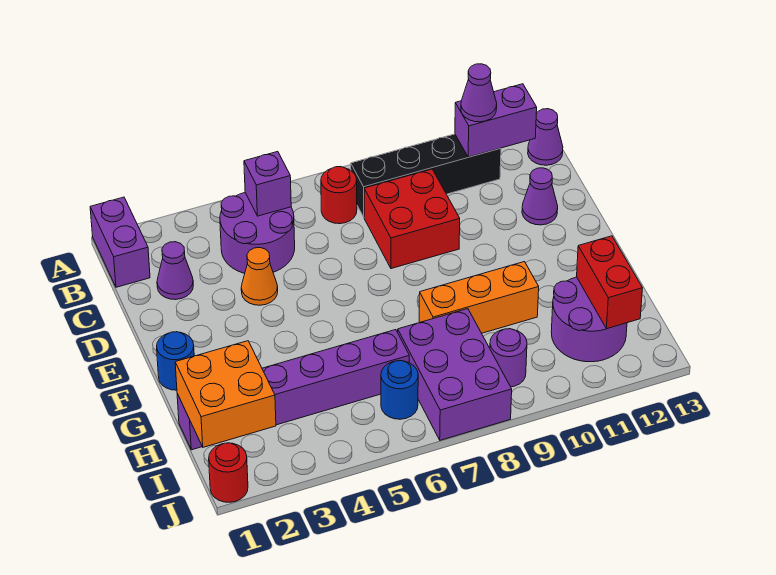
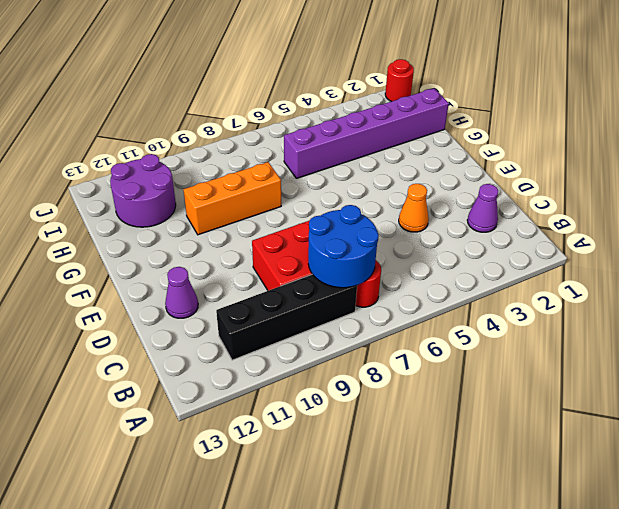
blue 2x2 round brick [308,205,379,288] -> none
none -> purple 1x2 brick [90,197,150,287]
none -> purple 2x2 round brick [220,193,295,273]
none -> purple 1x1 cone [528,109,563,165]

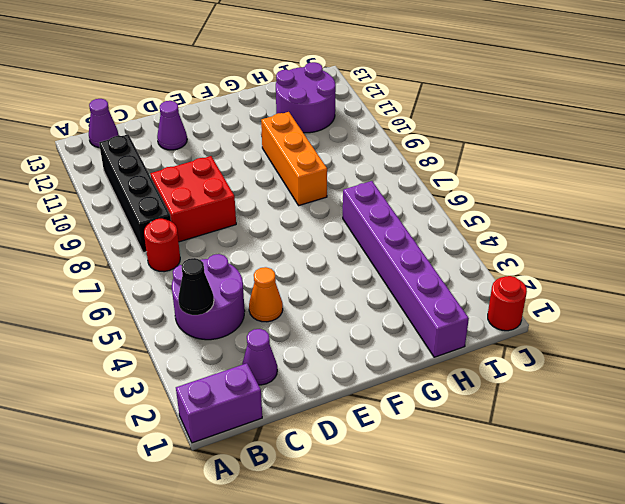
black 1x1 cone [178,258,214,315] -> none
none -> blue 1x1 round brick [157,332,194,390]
none -> purple 2x3 brick [398,309,512,440]
none -> blue 1x1 round brick [381,361,418,419]

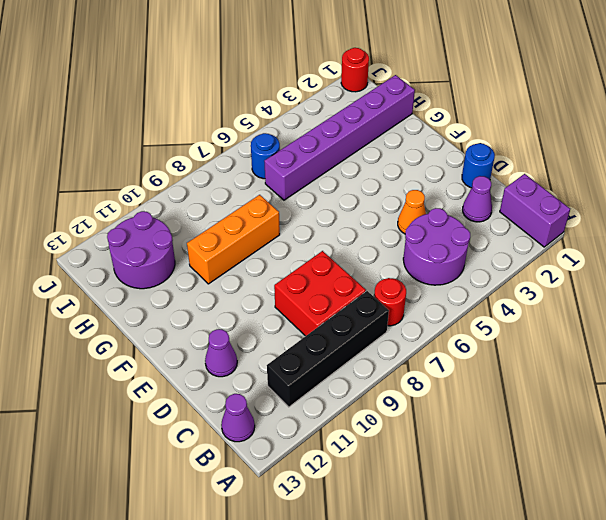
blue 1x1 round brick [462,143,495,188] -> blue 1x1 round brick moved to [157,332,194,390]
none -> purple 2x3 brick [398,309,512,440]
none -> purple 1x1 round brick [490,329,527,387]
none -> purple 1x1 brick [244,152,291,216]

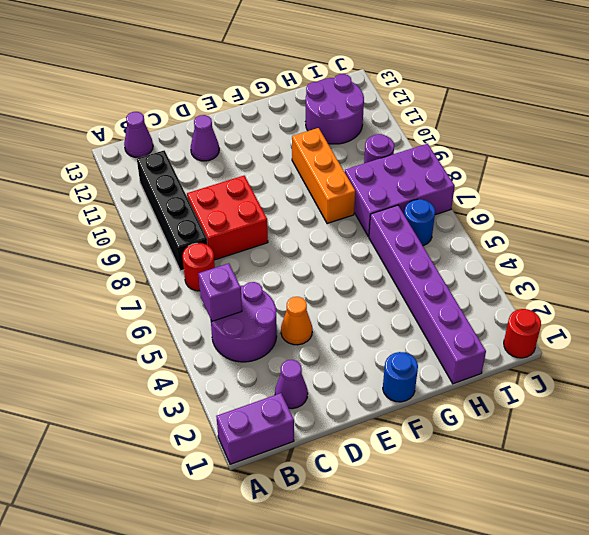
none -> purple 1x2 brick [455,84,537,157]
none -> orange 2x2 brick [175,341,276,447]
none -> red 1x2 brick [577,236,642,329]

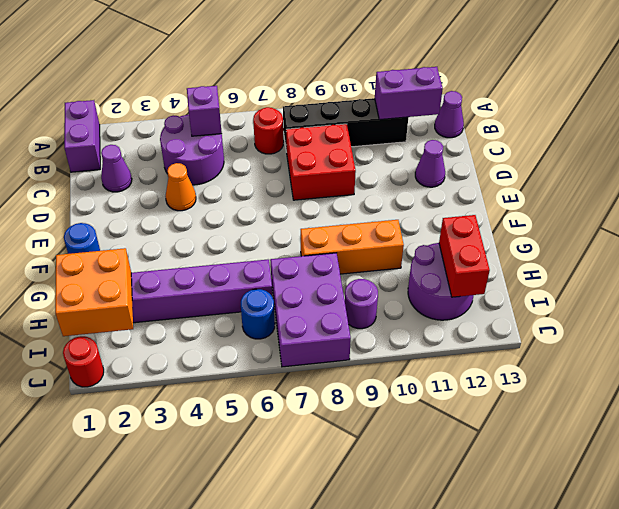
none -> purple 1x1 cone [461,64,497,122]

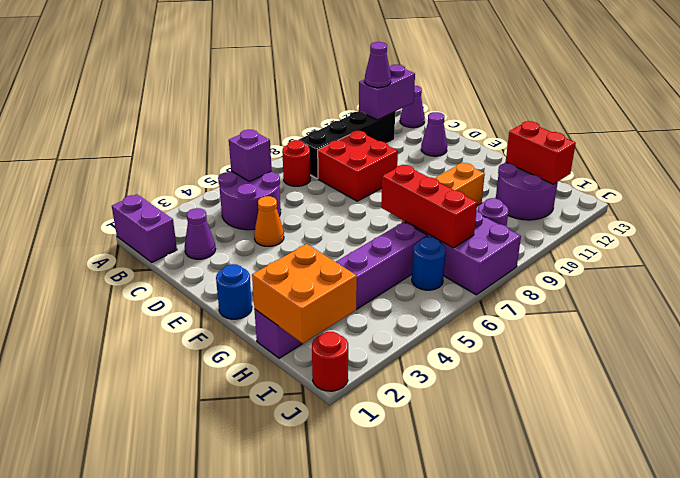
red 1x3 brick [381,165,477,248] -> none

